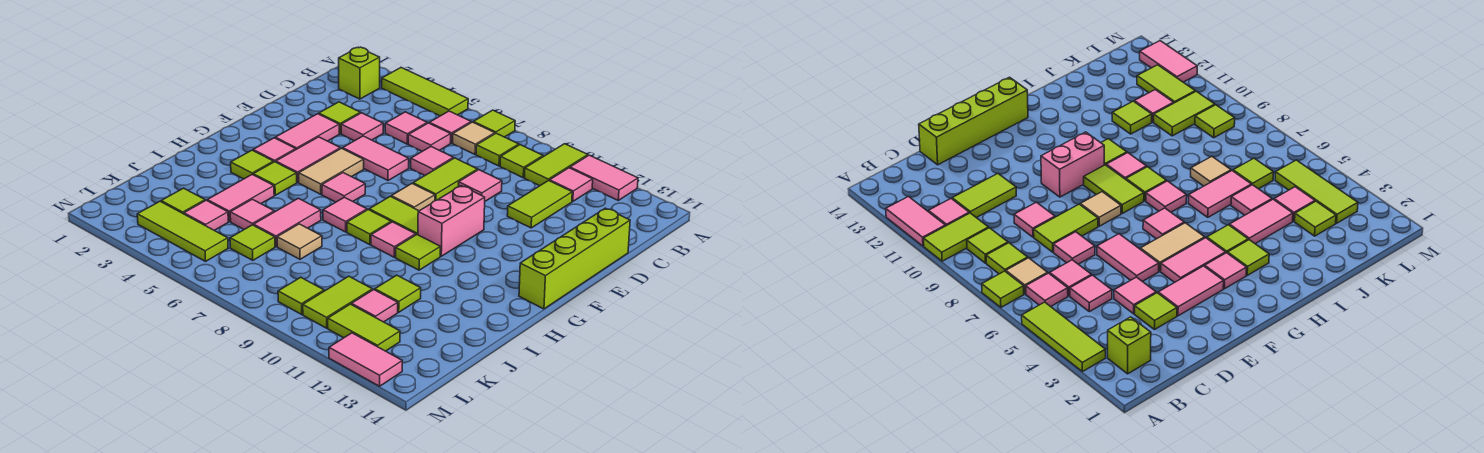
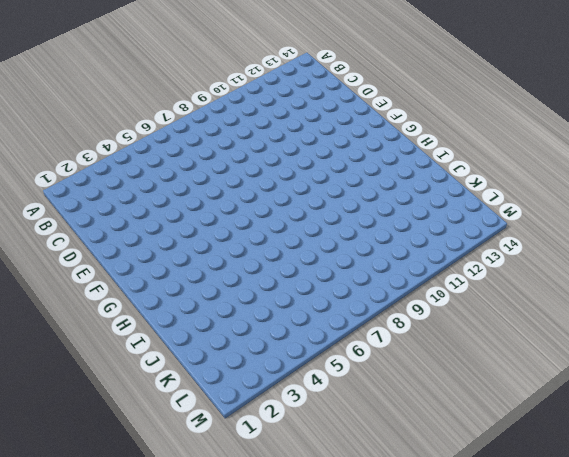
none -> lime 1x3 tile [382,68,468,116]
none -> lime 1x1 tile [473,110,515,137]
none -> lime 1x2 tile [525,144,588,186]
none -> pink 1x2 tile [570,155,638,200]

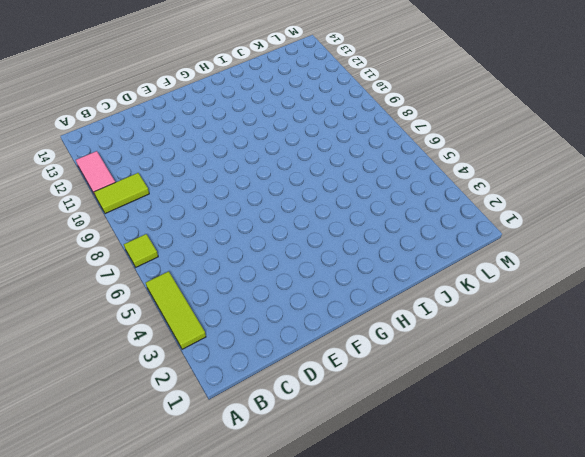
none -> lime 1x1 brick [339,47,380,99]
none -> pink 1x1 tile [430,111,471,143]
none -> tan 1x1 tile [453,122,495,154]
none -> lime 1x1 tile [476,133,519,166]

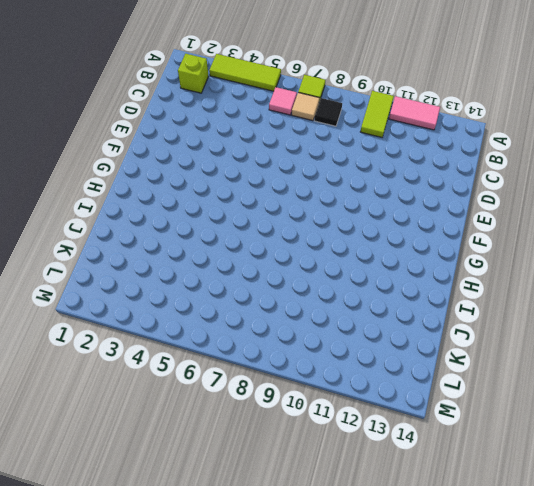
black 1x1 tile [314,98,342,126] -> lime 1x1 tile [476,133,519,166]
none -> lime 1x1 tile [500,145,543,178]
none -> pink 1x1 tile [550,168,593,202]
none -> pink 1x1 tile [385,112,427,144]
none -> pink 1x1 tile [408,123,451,151]

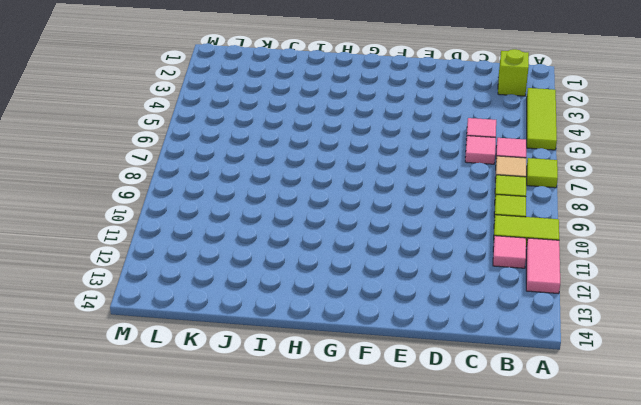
none -> lime 1x2 tile [507,180,572,228]
none -> lime 1x1 tile [319,102,360,134]
none -> pink 1x1 tile [341,113,383,141]
none -> pink 1x1 tile [411,147,453,175]

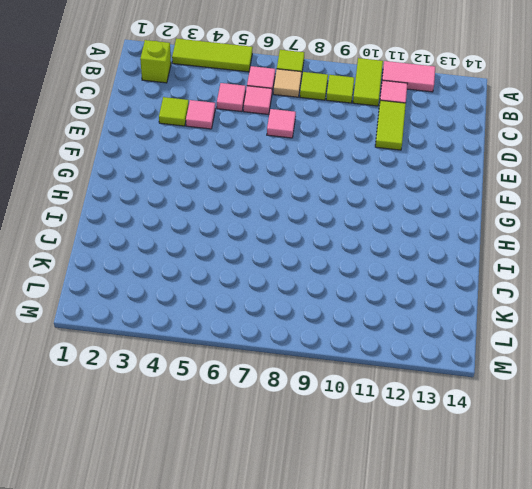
none -> lime 1x2 tile [413,158,478,201]
none -> pink 1x1 tile [459,170,502,201]
none -> lime 1x4 brick [519,208,630,309]
none -> pink 1x2 tile [275,114,339,149]

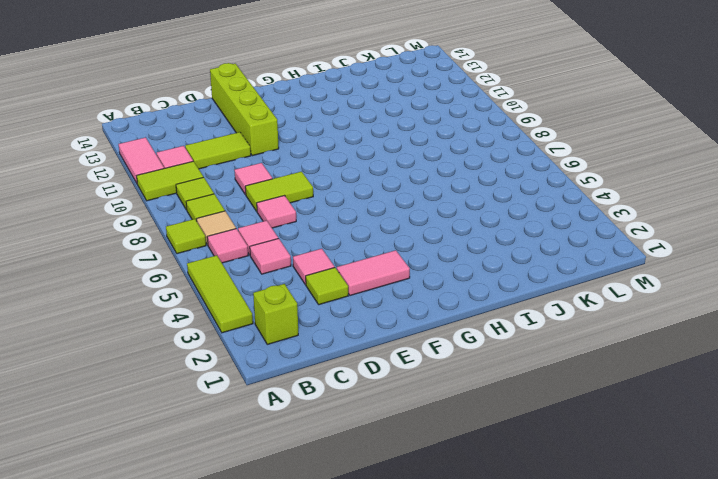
lime 1x4 brick [210,63,279,156] -> lime 1x4 brick turned to [519,208,630,309]
none -> pink 1x2 tile [343,136,409,181]
none -> pink 1x2 tile [276,137,340,182]
none -> tan 1x2 tile [299,148,364,194]
none -> tan 1x1 tile [391,184,435,211]

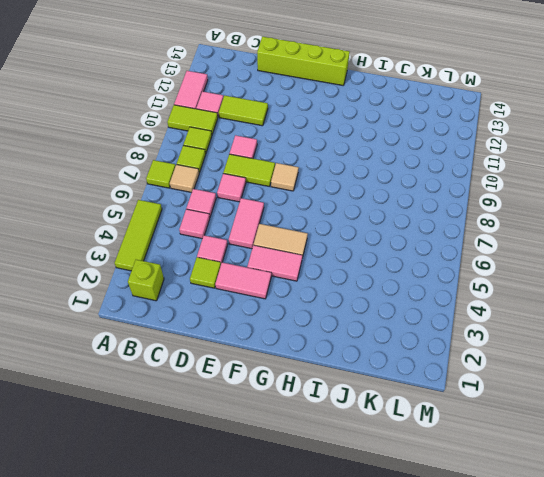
none -> pink 1x1 tile [430,111,471,143]
none -> pink 1x2 brick [418,186,485,256]
none -> pink 1x1 tile [253,138,296,162]
none -> pink 1x1 tile [322,173,365,202]

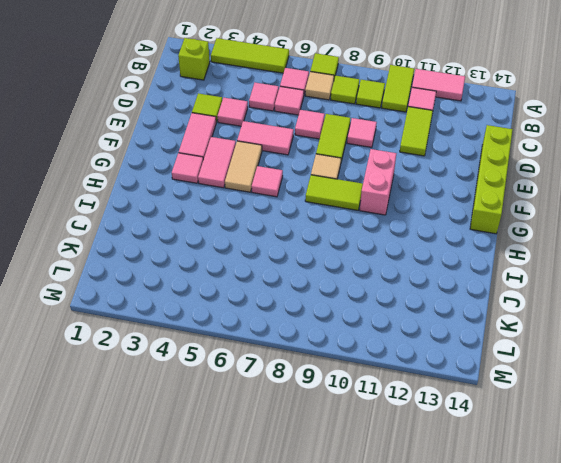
none -> lime 1x1 tile [231,150,274,179]
none -> lime 1x1 tile [253,162,297,195]
none -> pink 1x1 tile [323,197,367,232]
none -> lime 1x1 tile [347,210,391,245]

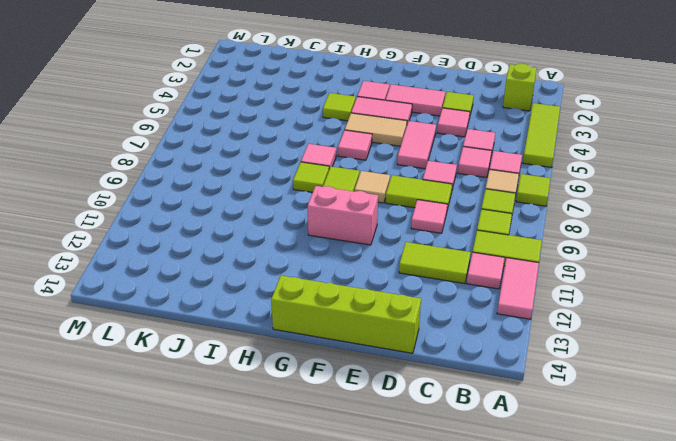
none -> lime 1x1 tile [231,150,274,179]
none -> pink 1x1 tile [371,222,416,257]
none -> lime 1x1 tile [396,235,441,270]
none -> pink 1x2 tile [207,175,274,222]

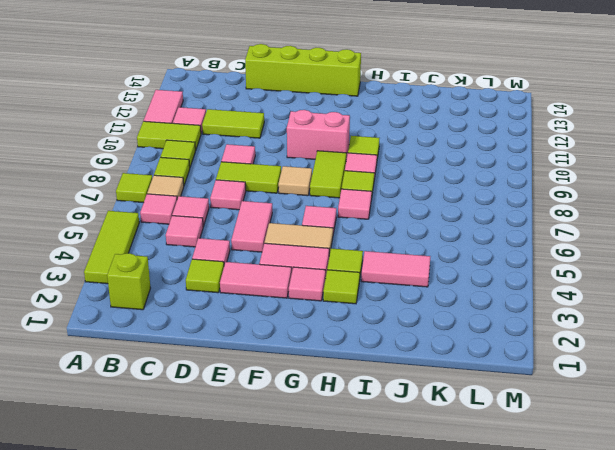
none -> pink 1x2 tile [254,198,321,246]
none -> pink 1x1 tile [230,199,274,229]
none -> tan 1x1 tile [277,224,322,259]
none -> lime 1x1 tile [375,275,421,312]

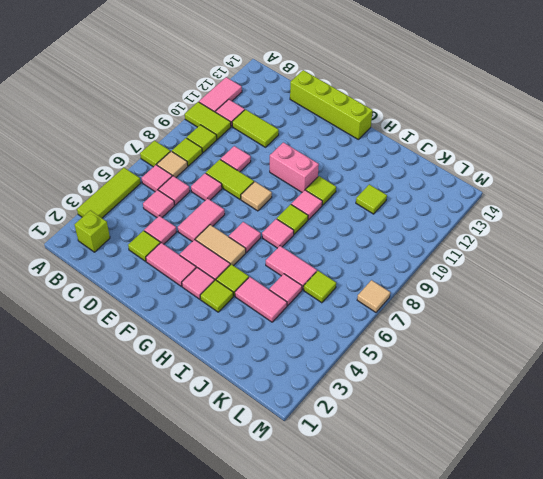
tan 1x1 tile [357,280,390,312] -> tan 1x1 tile moved to [277,224,322,259]
none -> lime 1x2 tile [369,196,419,235]
none -> lime 1x1 tile [161,188,205,214]
none -> pink 1x1 tile [184,200,228,230]
none -> lime 1x2 tile [303,276,372,328]

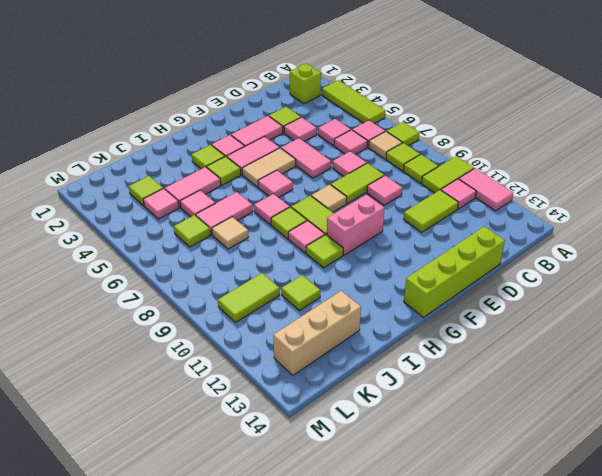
tan 1x3 brick [273,291,361,375] -> none
none -> pink 1x1 tile [351,290,398,322]
none -> lime 1x3 tile [137,201,228,261]
none -> lime 1x1 tile [278,277,324,314]
none -> lime 1x2 tile [328,304,400,351]

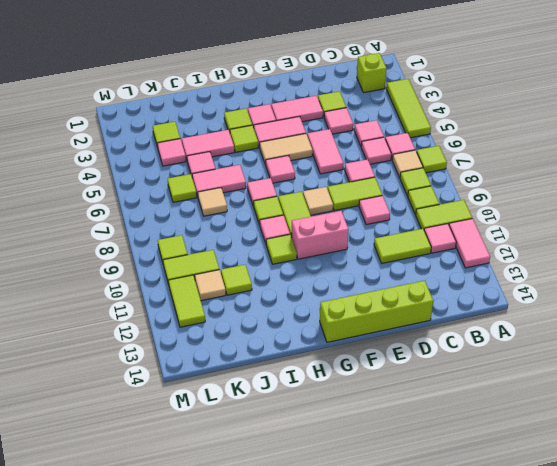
tan 1x1 tile [195,270,226,301] -> pink 1x1 tile [351,290,398,322]
none -> lime 1x3 tile [137,201,228,261]
none -> pink 1x2 tile [329,333,402,386]

